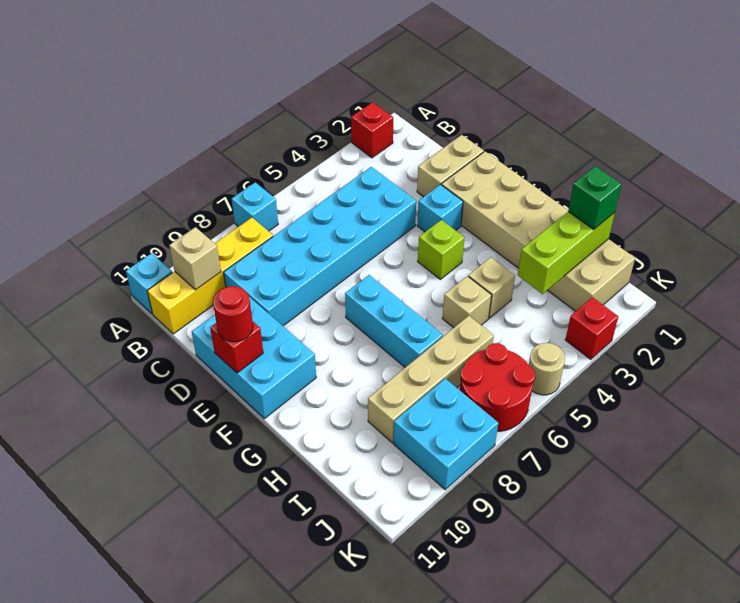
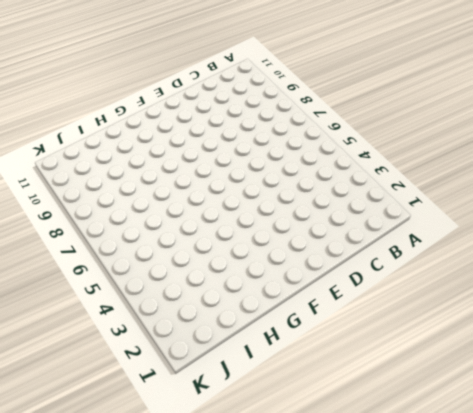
none -> red 1x1 brick [351,102,393,158]
none -> cyan 1x1 brick [232,182,278,231]
none -> cyan 1x1 brick [126,253,172,314]

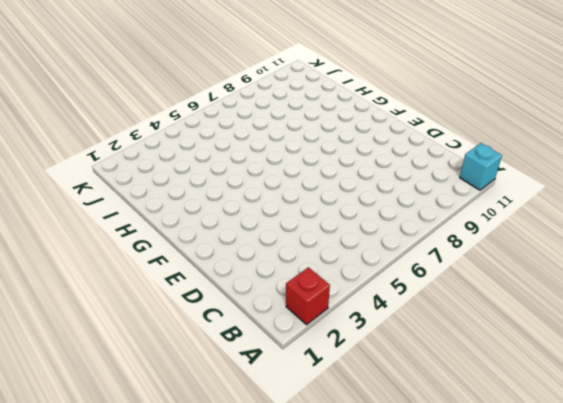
none -> cyan 1x1 brick [232,182,278,231]
none -> yellow 1x4 brick [147,218,273,334]
none -> cyan 2x6 brick [224,167,416,326]

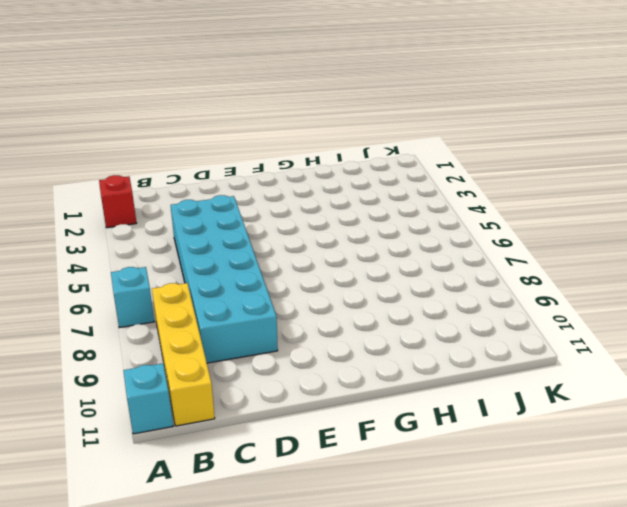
none -> tan 1x2 brick [417,135,484,197]
none -> cyan 2x3 brick [192,297,316,419]
none -> tan 2x6 brick [441,152,635,311]

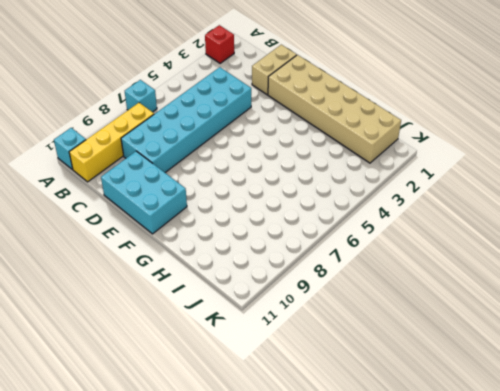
none -> cyan 1x1 brick [417,184,463,232]
none -> lime 1x1 brick [418,220,464,279]
none -> cyan 1x3 brick [345,275,443,367]

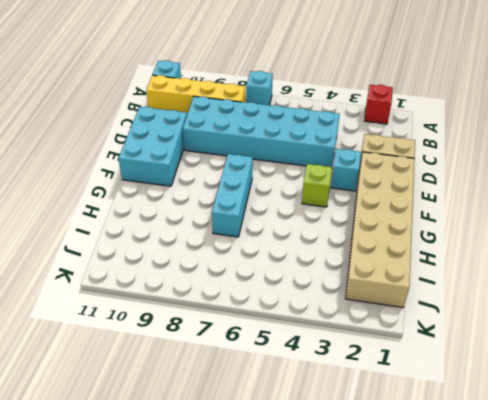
none -> tan 1x1 brick [468,257,515,318]
none -> tan 1x1 brick [442,276,492,328]
none -> tan 1x4 brick [368,316,494,443]

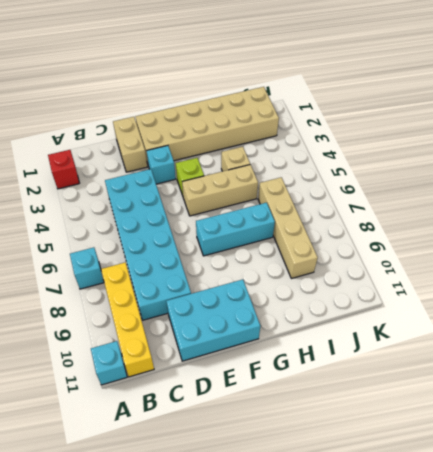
tan 1x3 brick [182,165,258,216] -> tan 1x1 brick [442,276,492,328]
none -> red 2x2 round brick [460,343,535,431]
none -> cyan 2x2 brick [393,378,498,490]
none -> red 1x1 brick [565,297,618,359]

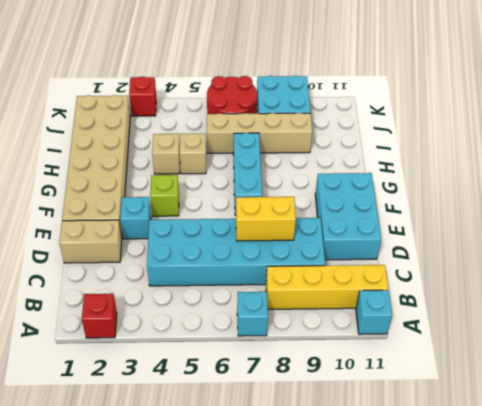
yellow 1x2 brick [236,197,296,241] -> none
none -> tan 1x1 round brick [529,343,565,395]
none -> tan 1x1 brick [169,227,221,290]
none -> red 1x1 brick [210,321,263,373]

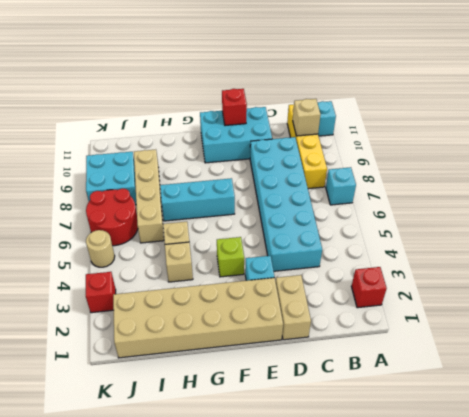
none -> lime 1x3 brick [518,212,615,294]
none -> red 1x1 round brick [213,286,253,342]
none -> green 1x1 brick [568,166,622,229]

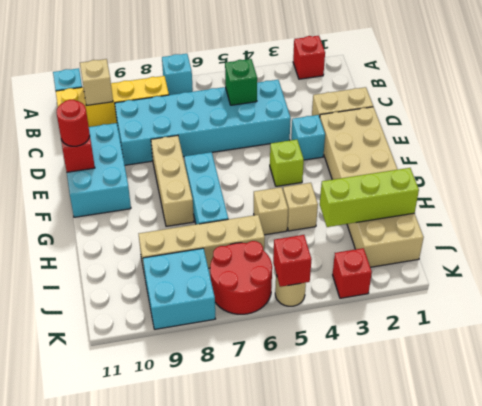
green 1x1 brick [225,59,257,105] -> green 1x1 brick moved to [568,166,622,229]
tan 1x3 brick [151,135,194,226] -> none
red 1x1 brick [273,235,312,287] -> none

